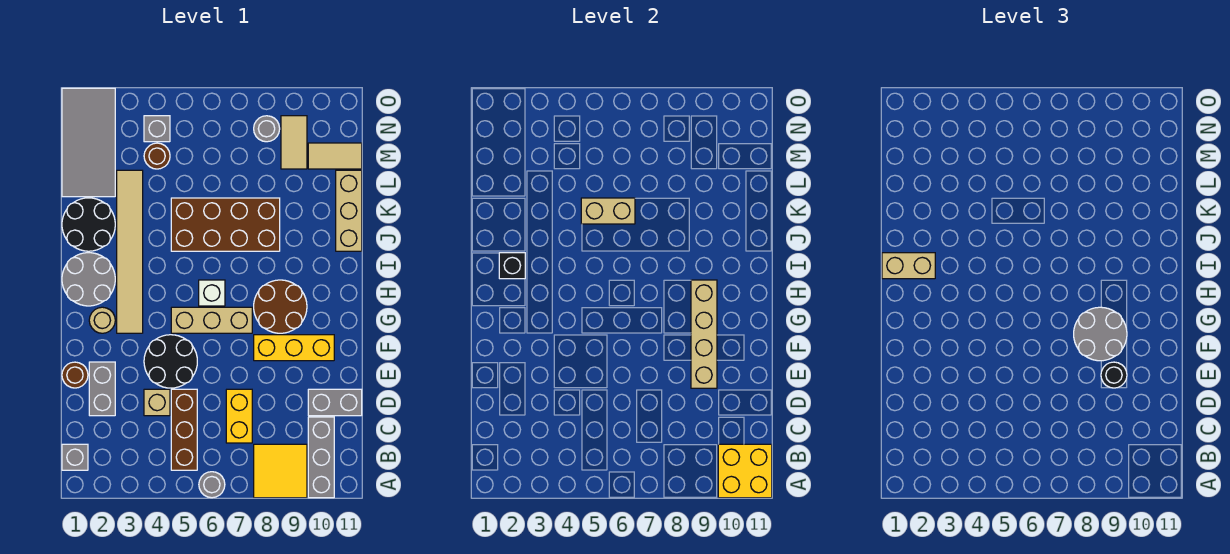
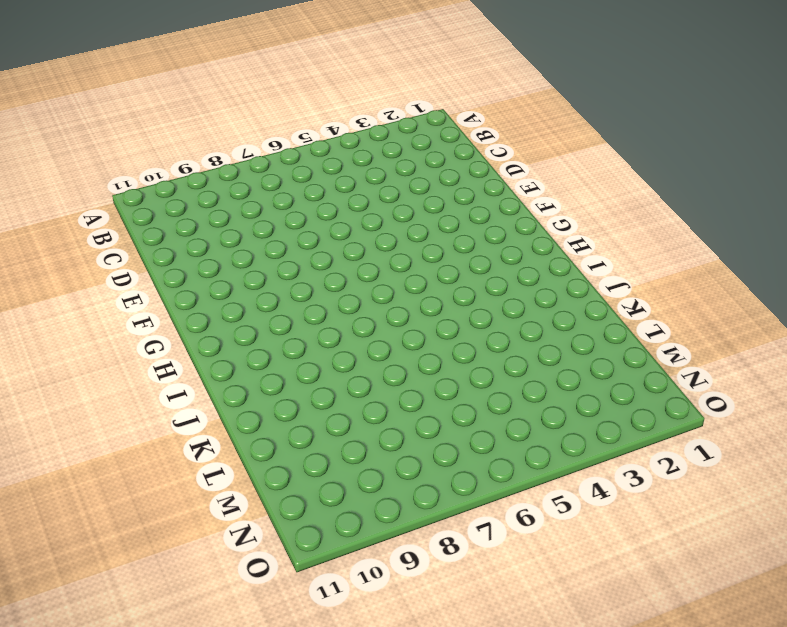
none -> grey 1x1 round brick [199,472,225,498]
none -> yellow 2x2 tile [254,444,307,498]
none -> grey 1x3 brick [308,417,334,498]
none -> grey 1x1 brick [62,444,88,470]

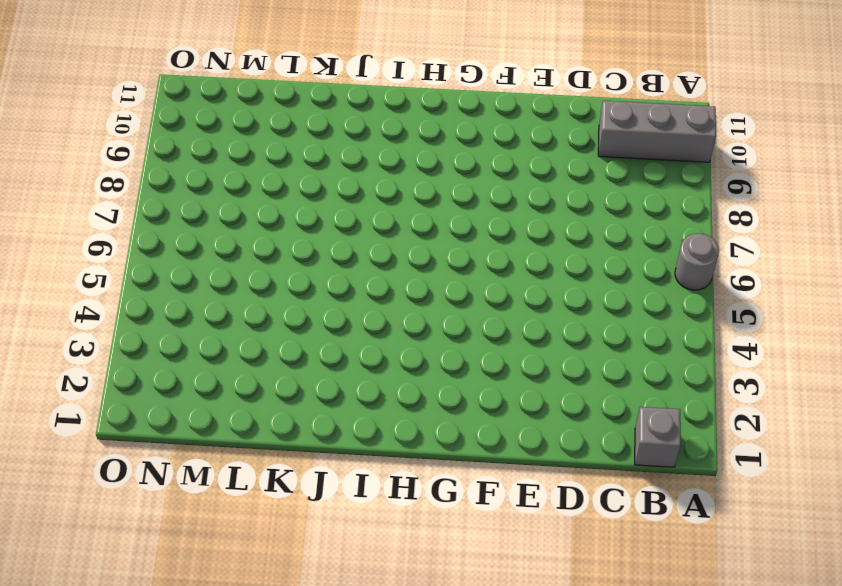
none -> yellow 2x2 tile [254,444,307,498]
none -> brown 1x3 brick [171,389,197,470]
none -> yellow 1x2 brick [226,389,252,443]
none -> grey 1x2 brick [89,362,115,416]

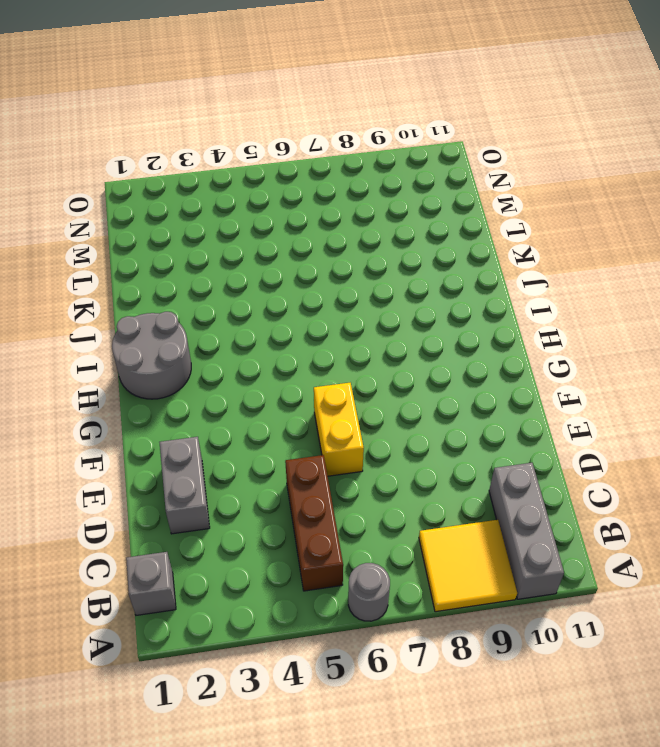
yellow 1x2 brick [314,383,364,476] -> yellow 1x2 brick moved to [226,389,252,443]
none -> tan 1x1 brick [144,389,170,416]
none -> grey 1x2 brick [308,389,362,416]
none -> brown 1x1 round brick [62,362,88,388]
none -> black 2x2 round brick [144,335,197,388]

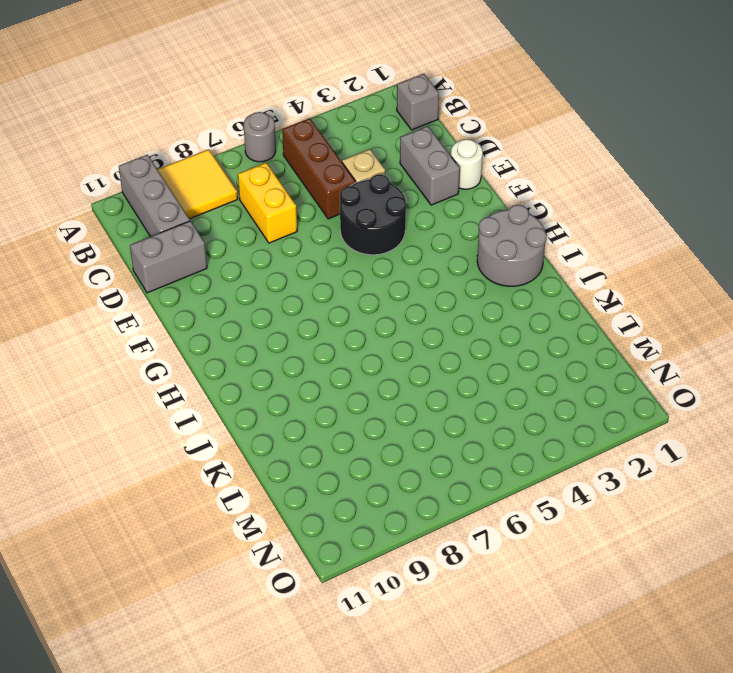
white 1x1 round brick [451,139,483,189] -> brown 1x1 round brick [62,362,88,388]
none -> yellow 1x3 brick [254,335,334,361]
none -> tan 1x1 round brick [89,307,115,333]
none -> tan 1x6 tile [117,170,143,333]
none -> tan 1x3 brick [171,307,252,333]

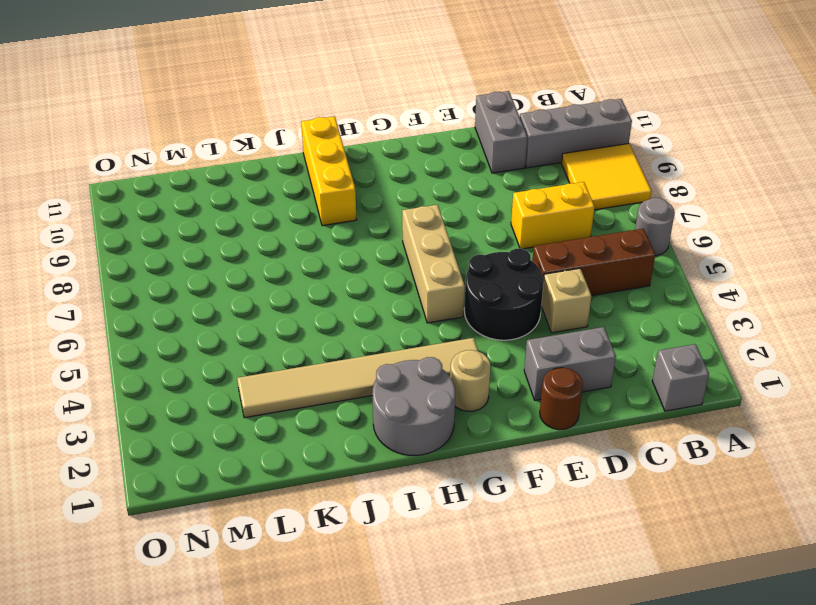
yellow 1x3 brick [301,116,356,226] -> yellow 1x3 brick moved to [254,335,334,361]
none -> brown 2x2 round brick [254,280,307,333]
none -> white 1x1 brick [199,280,225,306]
none -> black 2x2 round brick [62,198,115,251]
none -> brown 2x4 brick [171,198,280,251]

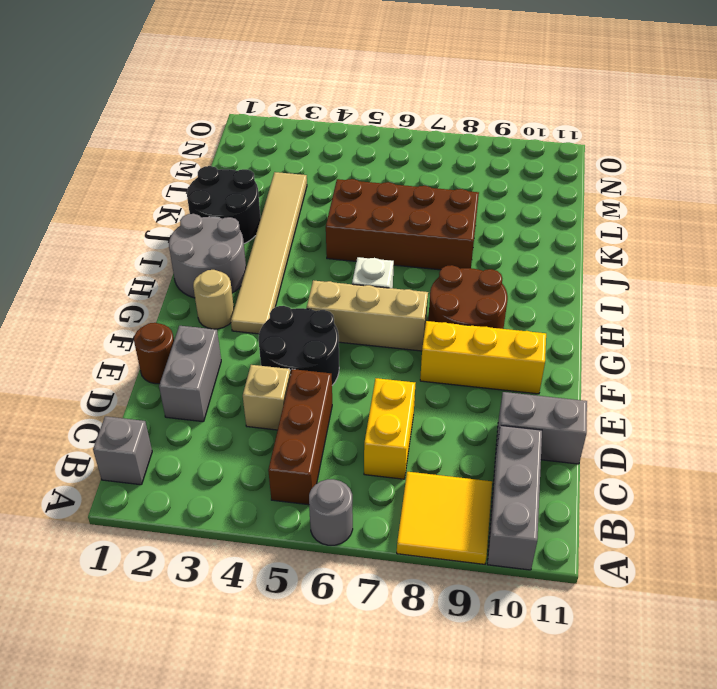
none -> tan 1x3 brick [336,170,362,251]
none -> grey 2x4 tile [62,88,115,197]
none -> brown 1x1 round brick [144,143,170,169]
none -> tan 1x2 tile [281,116,307,169]

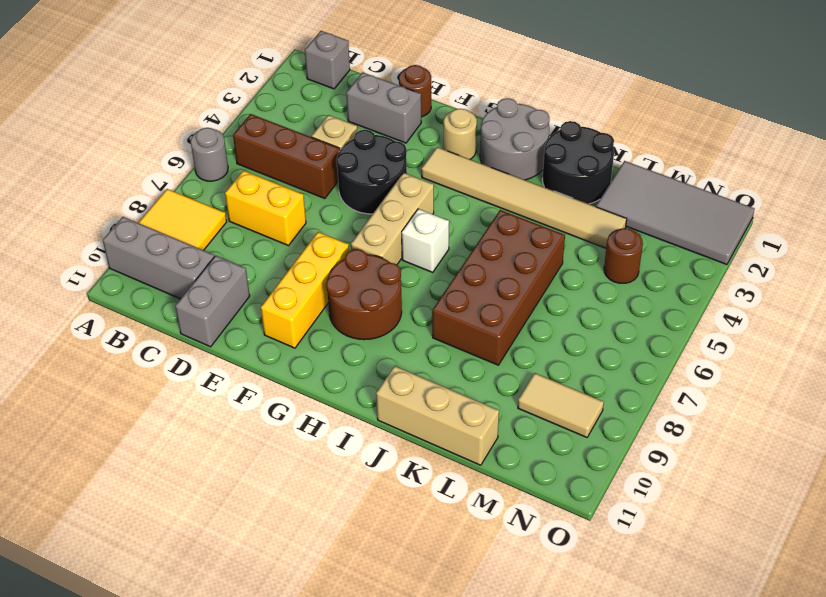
none -> tan 1x2 tile [308,143,362,169]
none -> grey 1x1 brick [144,116,170,142]
none -> grey 1x1 round brick [254,116,280,142]
none -> yellow 2x2 brick [718,444,772,498]

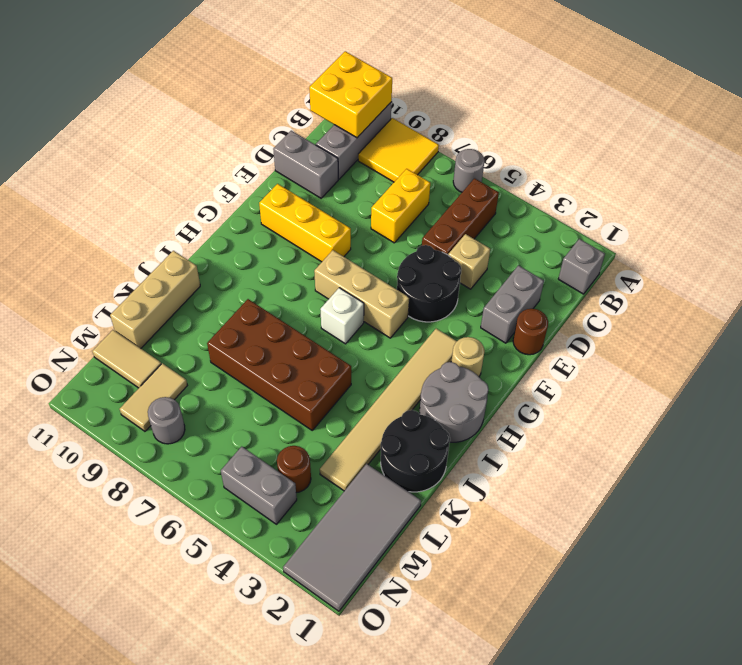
grey 1x2 brick [221,446,297,524] -> grey 1x1 brick [144,116,170,142]
none -> brown 2x2 round brick [254,280,307,333]
none -> tan 1x4 brick [691,280,717,388]
none -> black 1x1 brick [499,253,525,279]
none -> tan 1x2 brick [581,198,635,224]

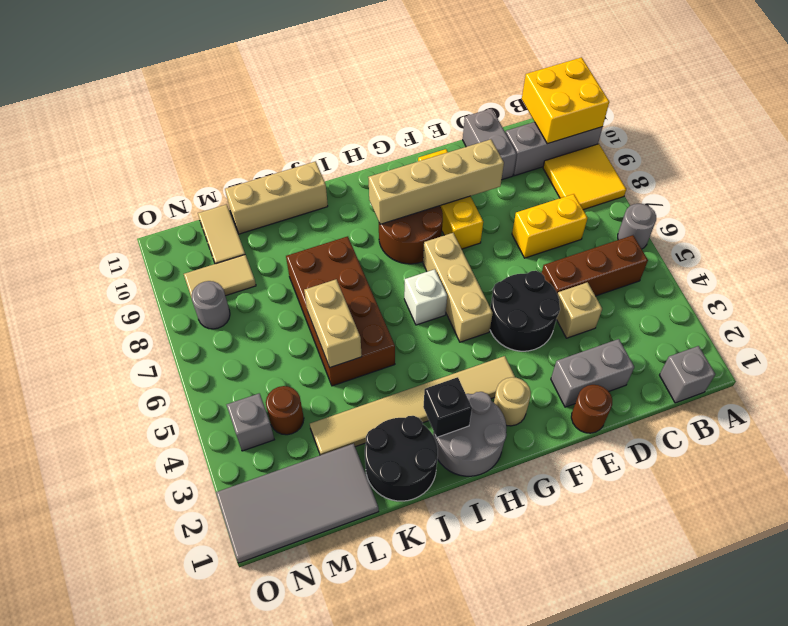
none -> black 1x1 round brick [1101,362,1127,388]
none -> grey 2x2 round brick [1074,307,1127,361]
none -> tan 1x2 brick [882,253,935,279]

